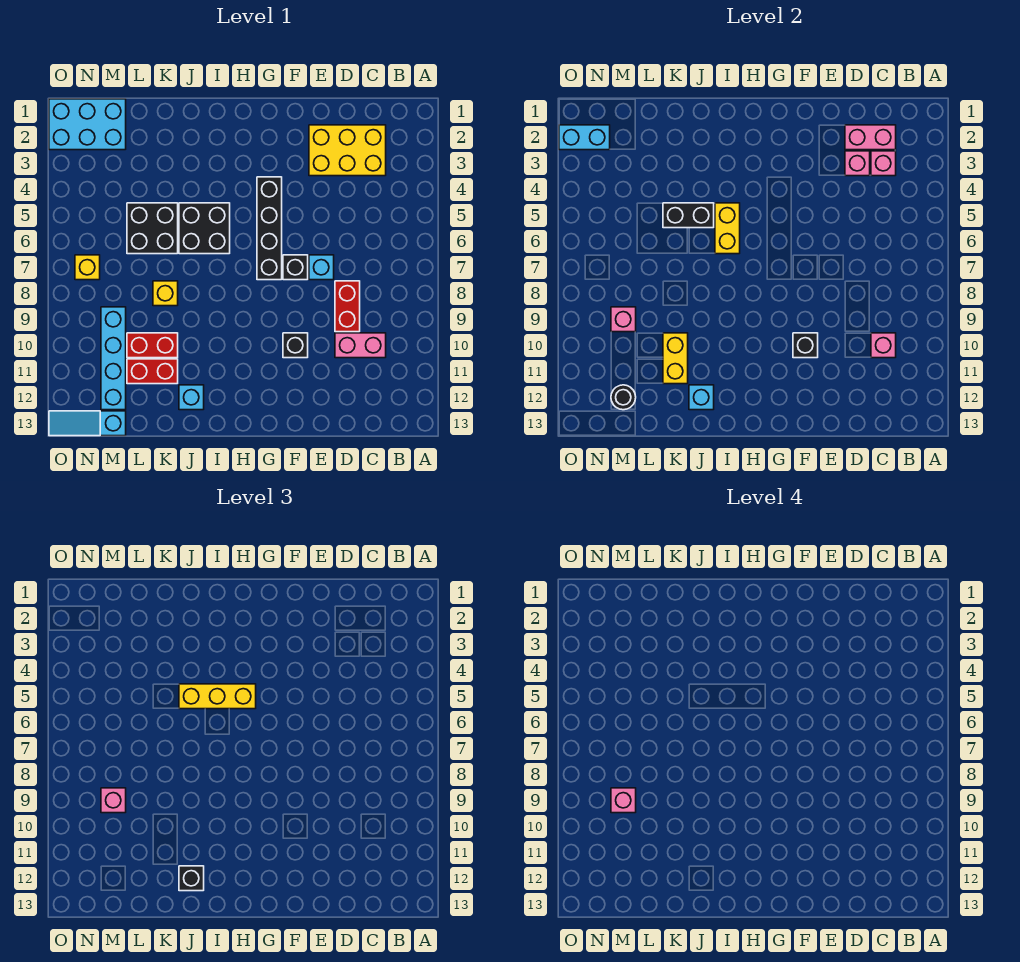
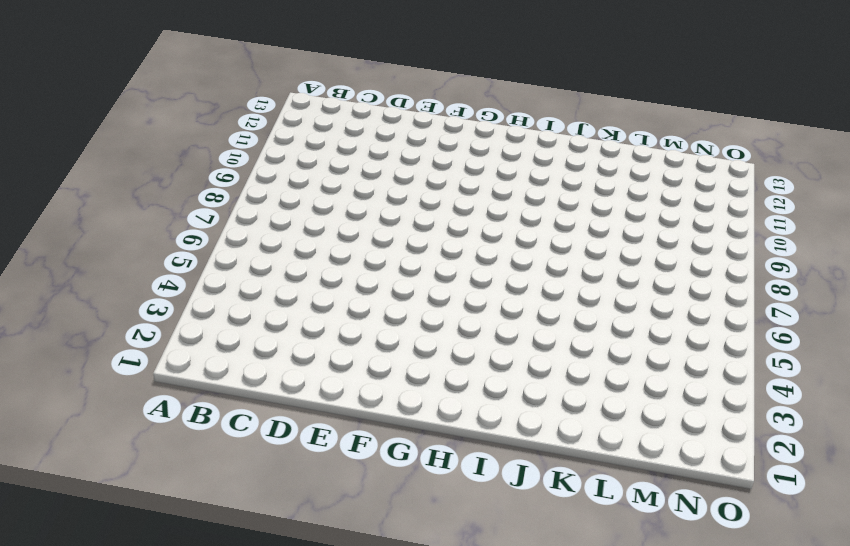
none -> yellow 2x3 brick [309,125,386,176]
none -> pink 1x2 brick [335,333,386,358]
none -> red 1x2 brick [335,281,360,332]
none -> cyan 1x1 brick [309,255,334,280]

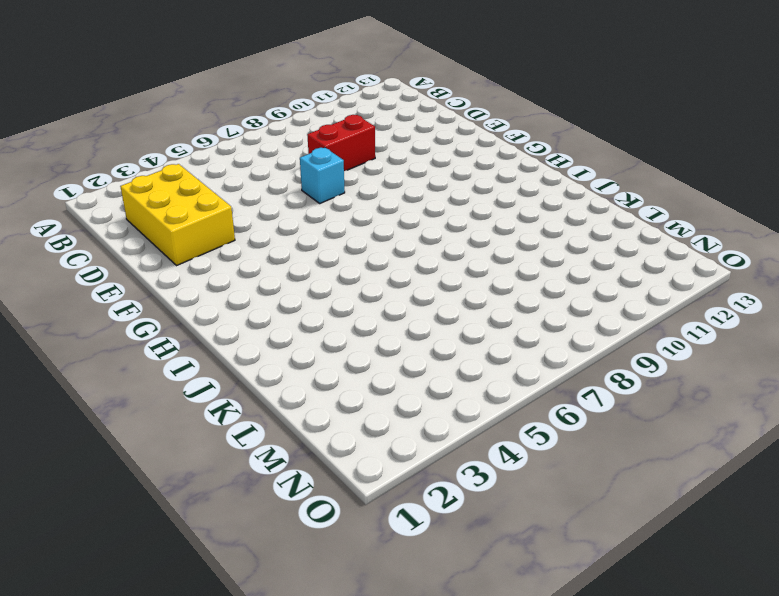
none -> pink 1x2 brick [335,333,386,358]
none -> black 1x1 brick [283,255,308,280]
none -> black 1x1 brick [283,333,308,358]
none -> black 1x4 brick [257,177,282,280]

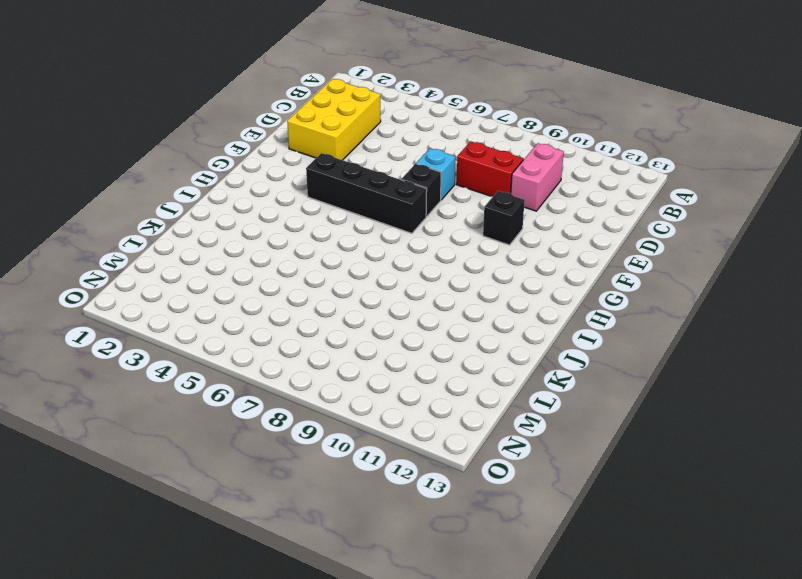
none -> black 2x2 brick [179,203,230,254]
none -> cyan 1x1 brick [179,385,204,410]
none -> black 2x2 brick [127,203,178,254]
none -> yellow 1x1 brick [153,281,178,306]

